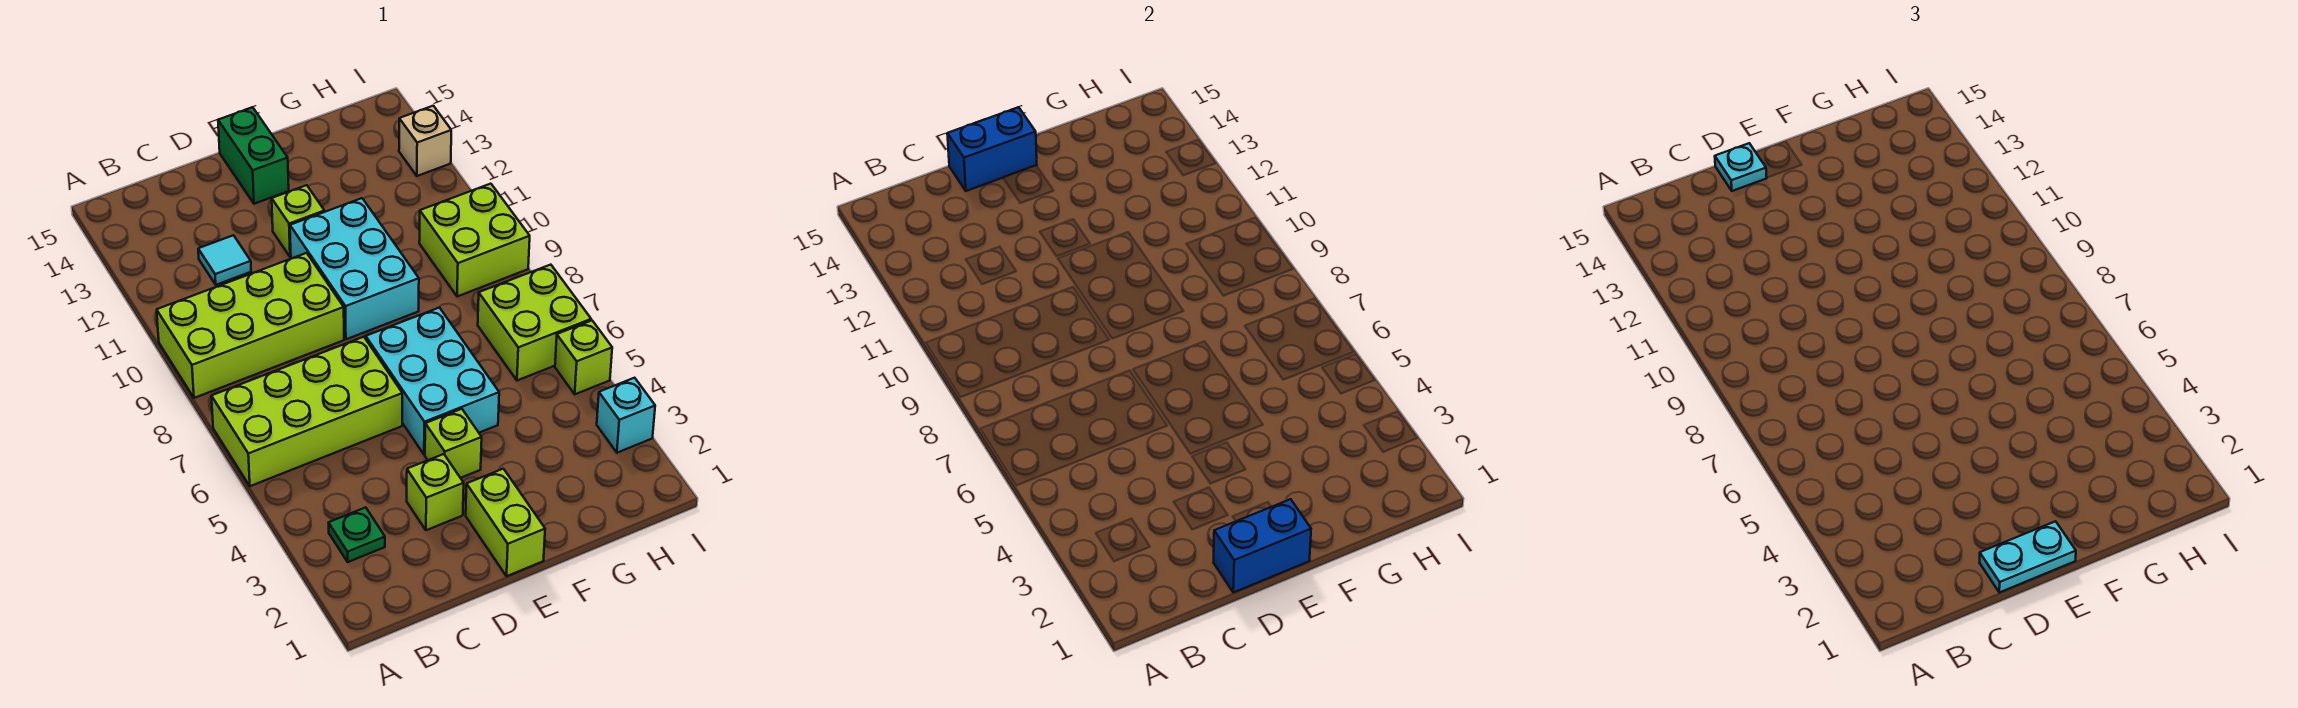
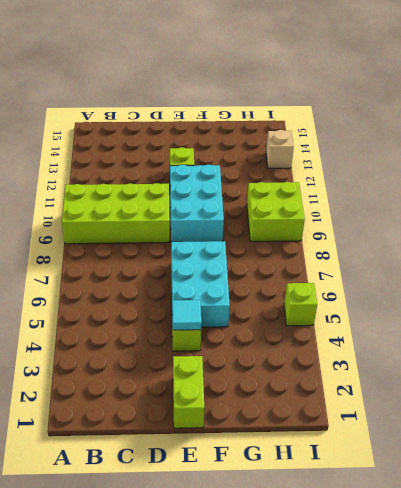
cyan 1x1 tile [172,300,201,330] -> cyan 1x1 tile moved to [198,235,251,285]
none -> lime 2x4 brick [211,337,402,486]
none -> green 1x1 plate [329,507,385,562]
none -> lime 1x1 brick [407,454,464,530]

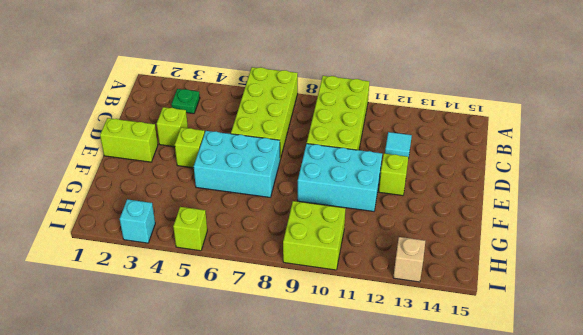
none -> green 1x2 brick [218,107,289,204]
none -> lime 2x2 brick [478,265,591,380]
none -> blue 1x2 brick [1213,499,1311,592]

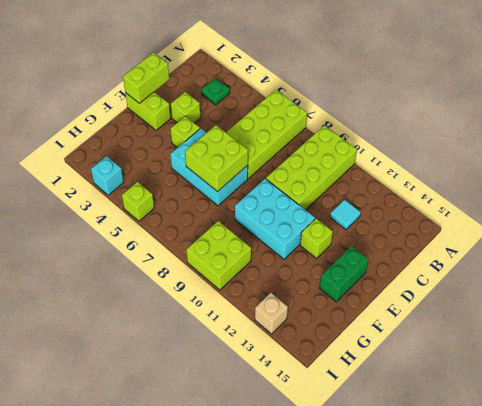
lime 1x2 brick [123,53,169,103] -> blue 1x2 brick [1213,499,1311,592]
lime 2x2 brick [185,125,248,192] -> lime 2x2 brick moved to [478,265,591,380]
green 1x2 brick [320,246,369,302] -> green 1x2 brick turned to [218,107,289,204]
none -> blue 1x2 brick [947,107,1037,191]
none -> cyan 1x2 plate [1979,521,2076,592]
none -> cyan 1x1 plate [1715,143,1767,191]

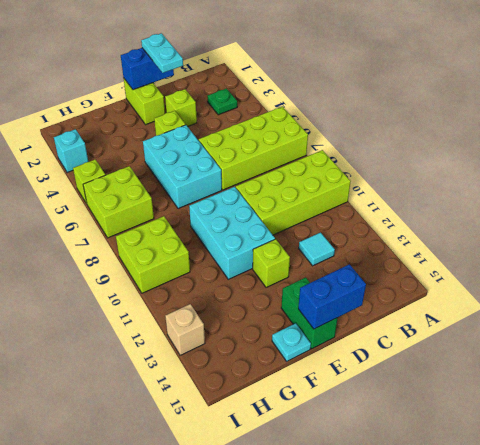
cyan 1x2 plate [141,33,183,73] -> cyan 1x2 plate turned to [1979,521,2076,592]
cyan 1x1 plate [272,323,311,361] -> cyan 1x1 plate moved to [1715,143,1767,191]

